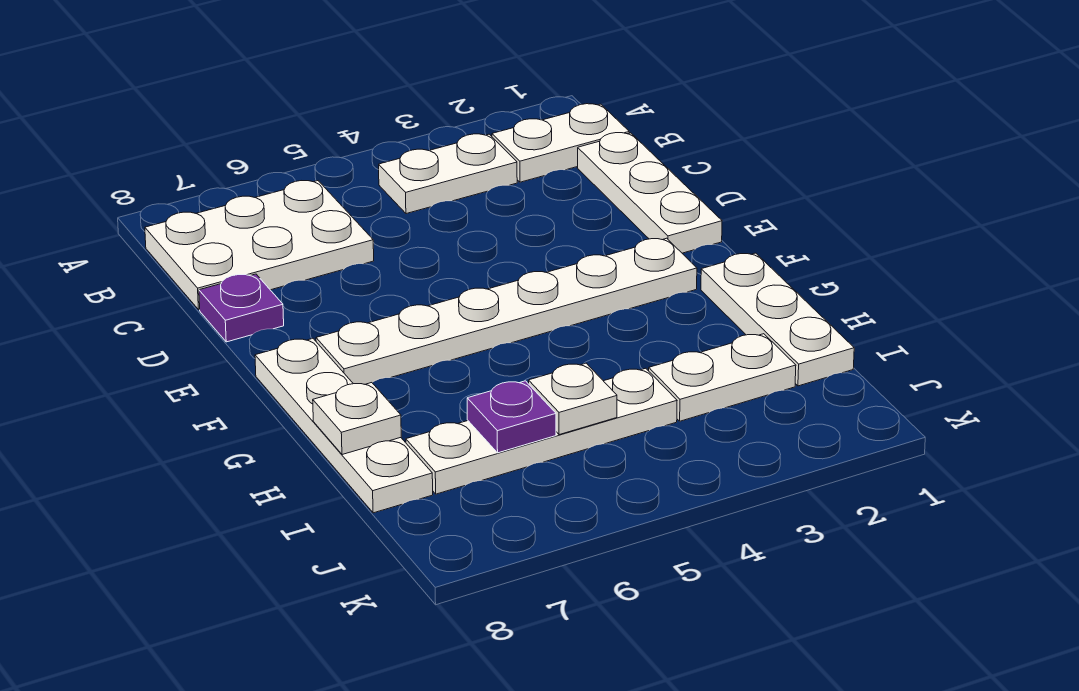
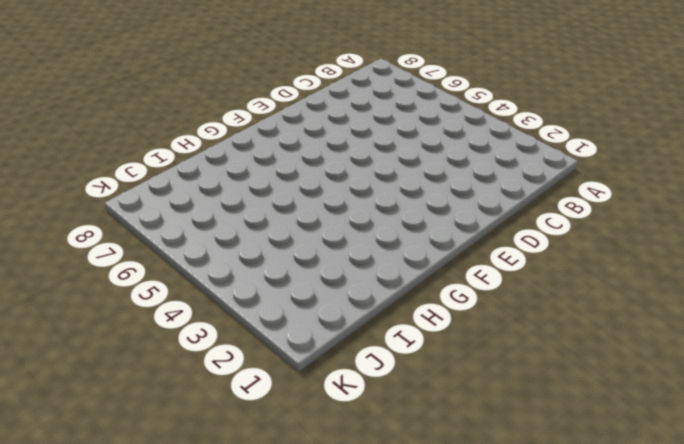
none -> white 1x2 plate [492,104,629,182]
none -> white 1x2 plate [379,134,517,214]
none -> white 2x3 plate [145,181,374,310]

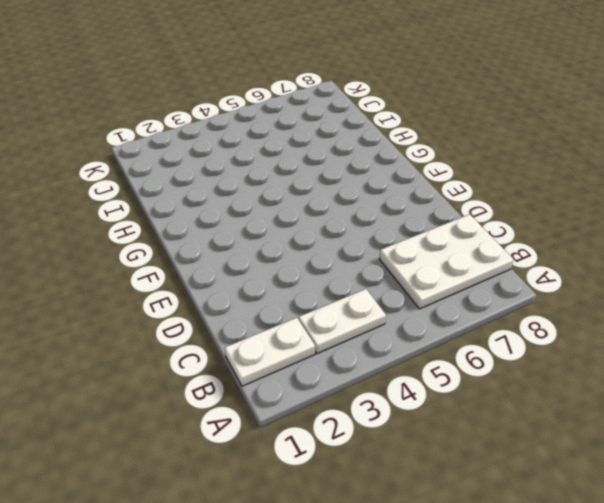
none -> white 1x3 plate [578,133,722,253]
none -> purple 1x1 plate [199,274,284,342]
none -> white 1x6 plate [316,238,697,384]

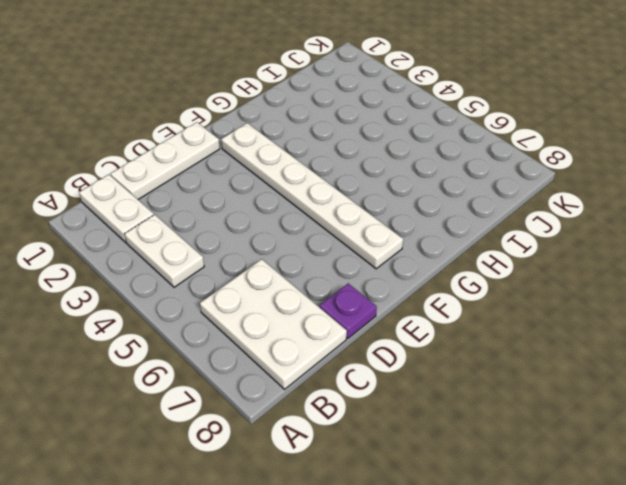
none -> white 1x4 plate [255,339,433,513]
none -> white 1x3 plate [701,253,854,386]
none -> white 1x2 plate [649,334,796,421]

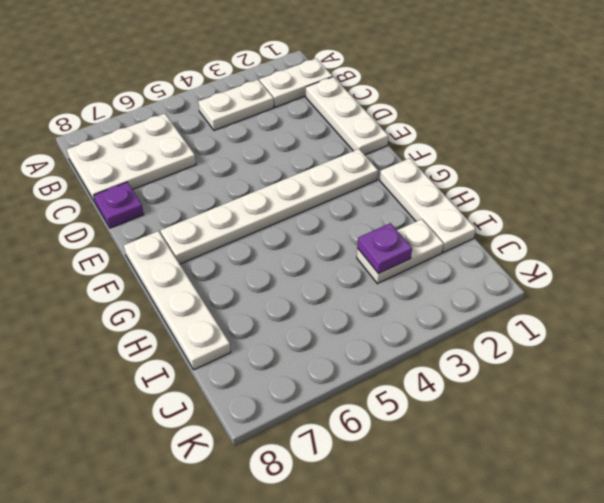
purple 1x1 plate [357,223,412,274] -> purple 1x1 plate moved to [467,381,556,453]
none -> white 1x4 plate [406,368,677,494]
none -> white 1x1 plate [313,383,401,455]
none -> white 1x1 plate [529,363,617,435]

